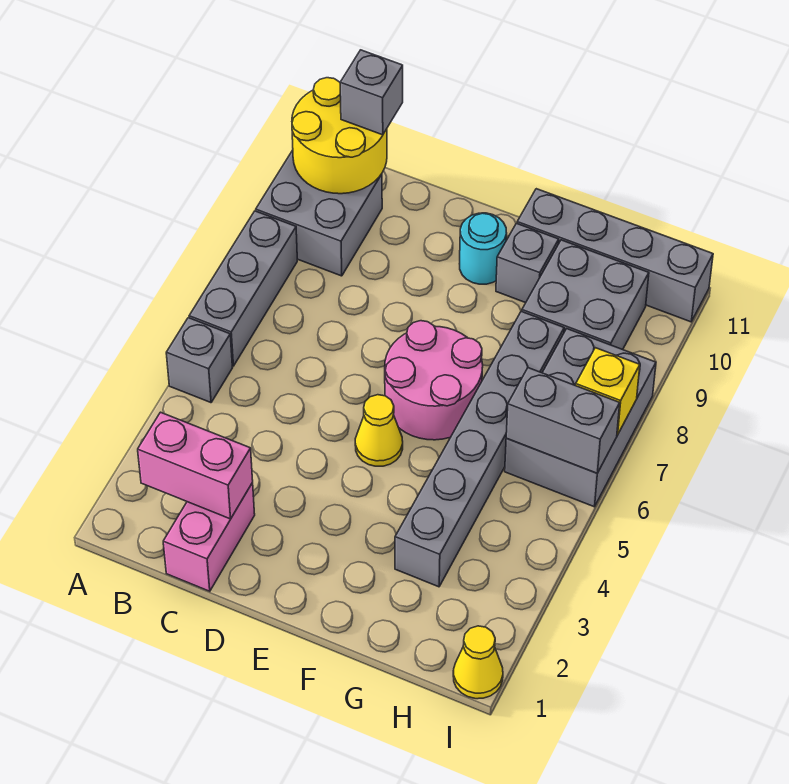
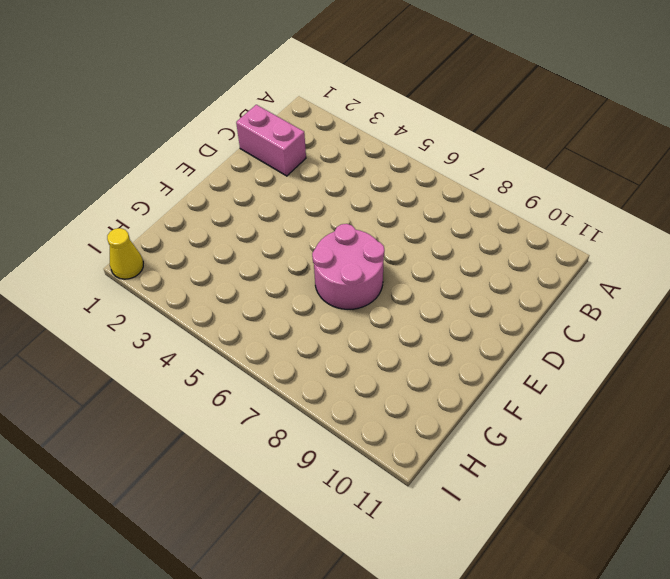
none -> grey 1x1 brick [166,318,232,403]
none -> grey 1x3 brick [189,211,297,366]
none -> grey 2x2 brick [256,150,382,276]

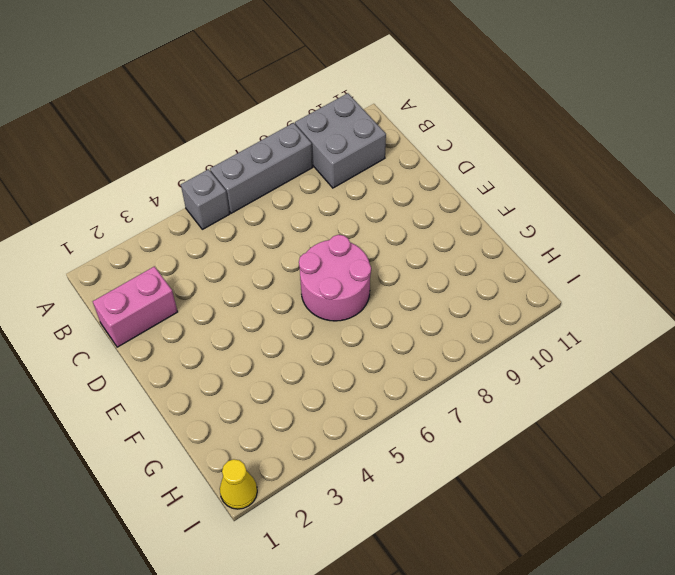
none -> yellow 1x1 cone [355,395,403,466]
none -> cyan 1x1 round brick [460,213,507,284]
none -> grey 1x1 brick [496,223,559,303]

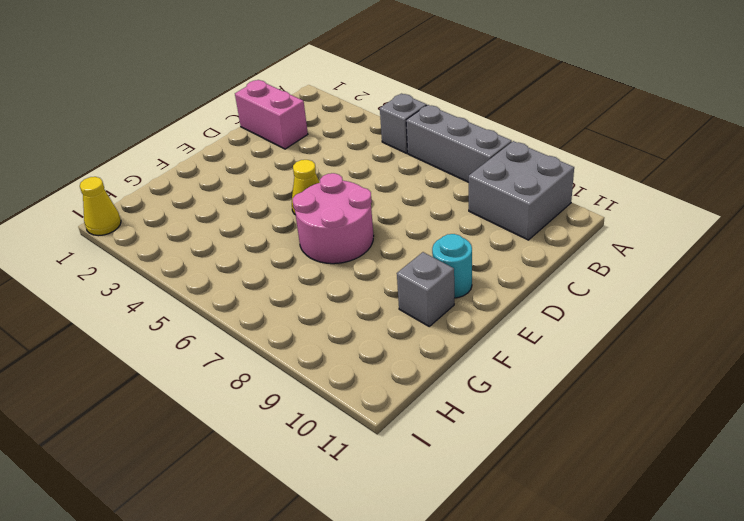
none -> grey 1x4 brick [517,189,713,322]
none -> grey 1x6 brick [395,311,564,587]
none -> grey 2x2 brick [522,240,649,350]

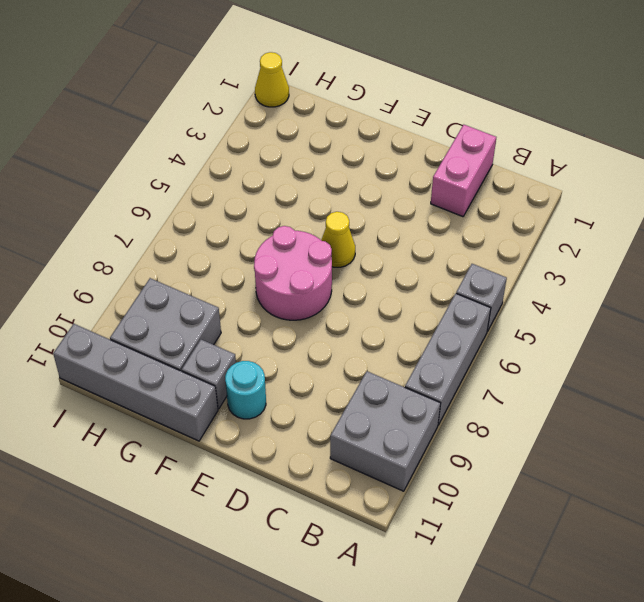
none -> grey 1x6 brick [395,311,564,587]
none -> grey 2x3 brick [505,329,656,507]
none -> yellow 2x2 round brick [292,78,387,194]

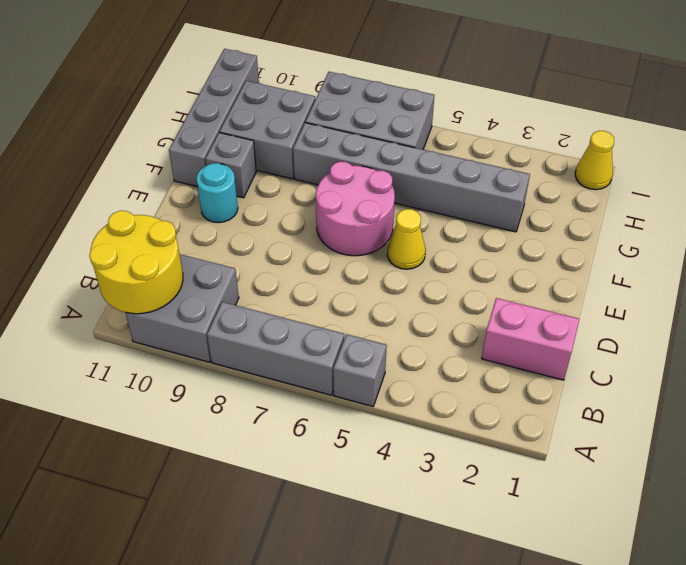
none -> pink 1x2 brick [138,412,253,519]
none -> grey 1x2 brick [506,368,620,473]
none -> yellow 1x1 brick [576,348,640,435]

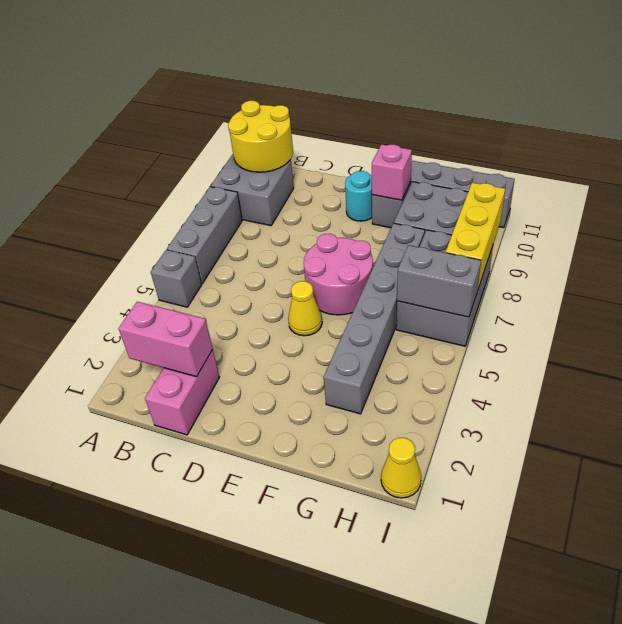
pink 1x1 brick [372,144,412,200] -> none
yellow 1x3 brick [446,182,505,288] -> yellow 1x1 brick [576,348,640,435]
none -> grey 1x1 brick [340,50,403,135]

